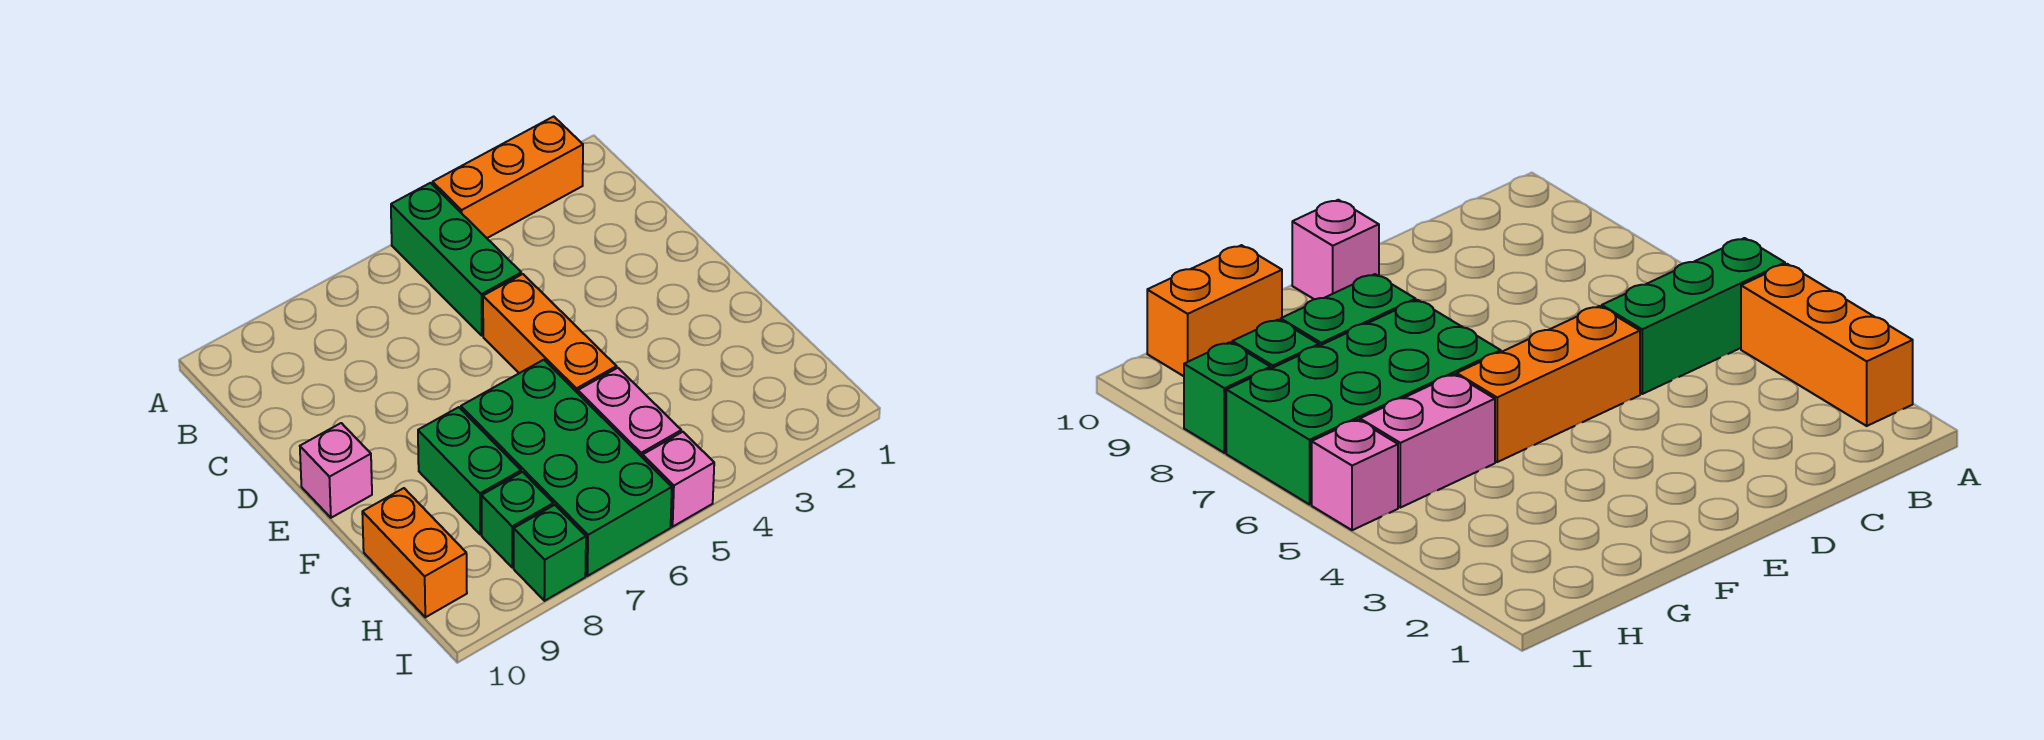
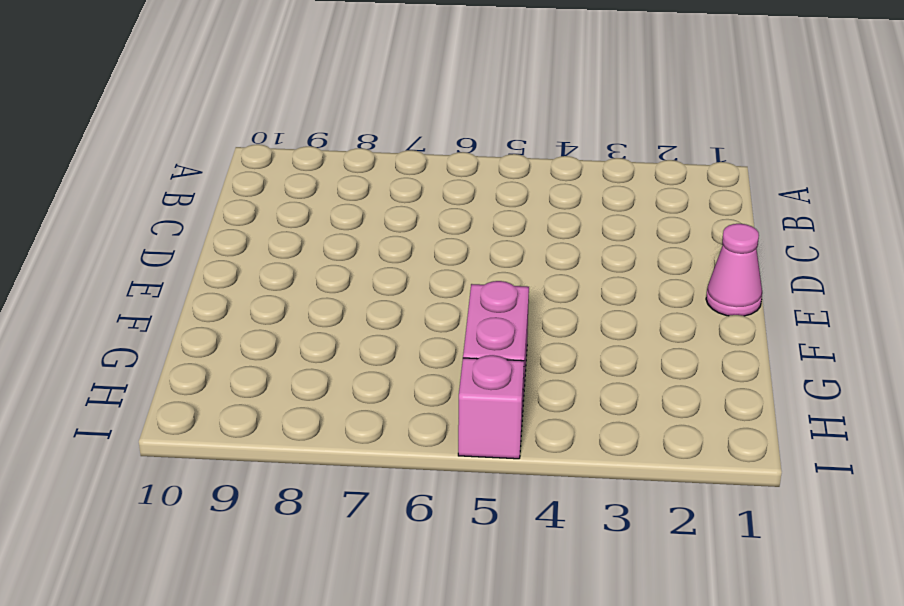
pink 1x1 cone [706,224,762,316] -> none
none -> orange 1x3 brick [433,116,583,238]
none -> green 1x3 brick [391,183,521,335]

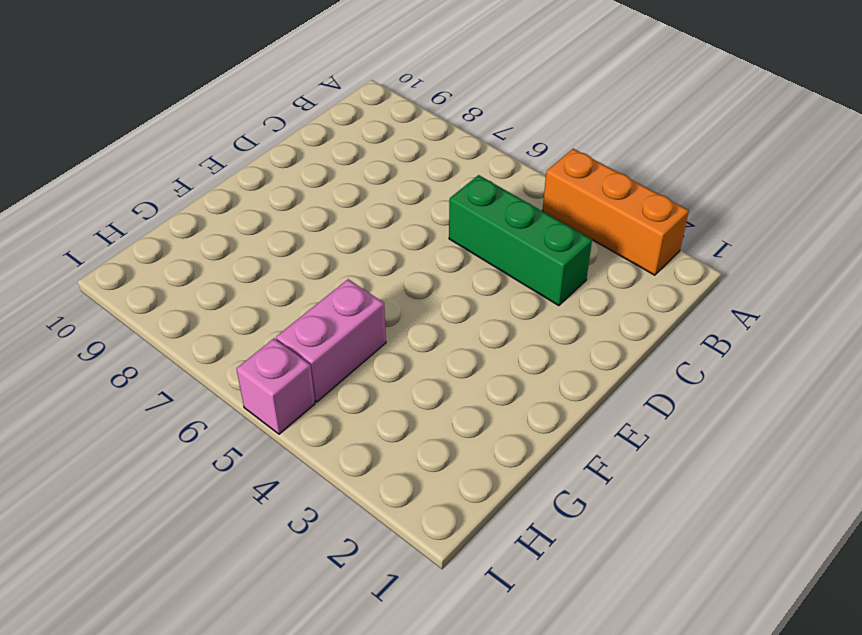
green 1x3 brick [449,175,592,306] -> green 1x3 brick turned to [391,183,521,335]
none -> orange 1x3 brick [483,274,616,393]
none -> pink 1x1 brick [300,423,372,518]

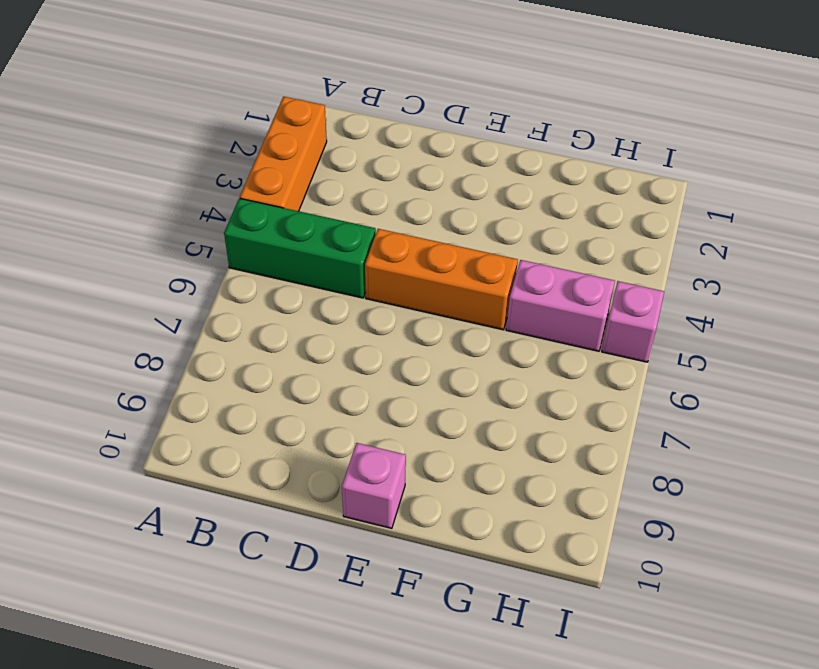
none -> green 2x4 brick [461,360,672,576]
none -> green 1x2 brick [418,407,521,534]

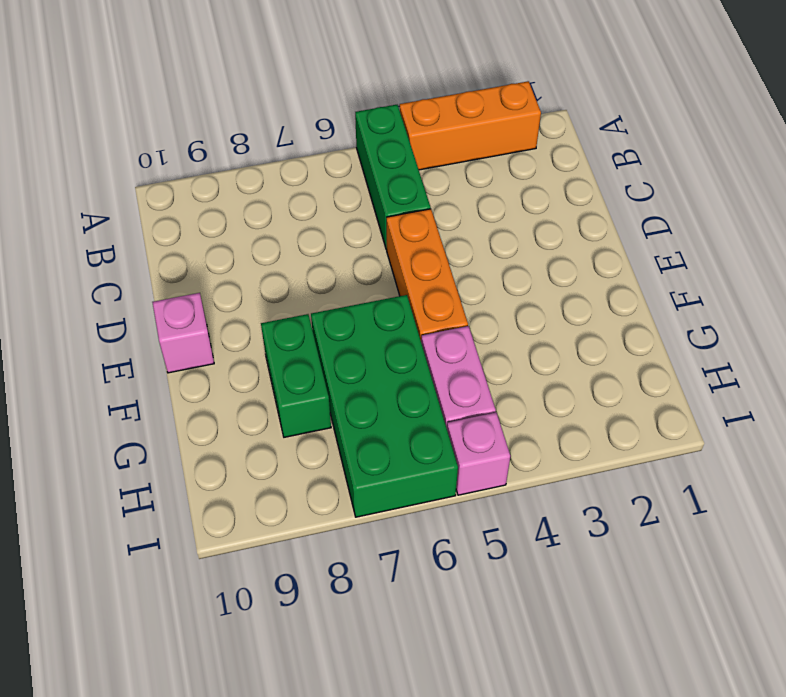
none -> orange 1x2 brick [362,488,467,617]
none -> green 1x1 brick [481,472,553,567]

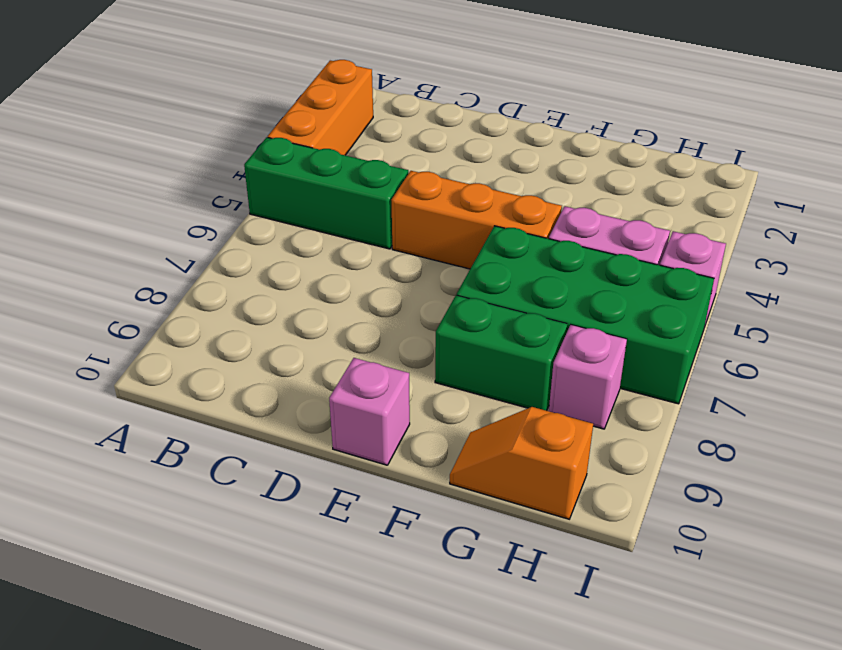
orange 1x2 slope [450,407,593,519] -> orange 1x2 brick [362,488,467,617]
pink 1x1 brick [549,325,627,429] -> green 1x1 brick [481,472,553,567]
none -> green 1x1 brick [514,505,586,601]

